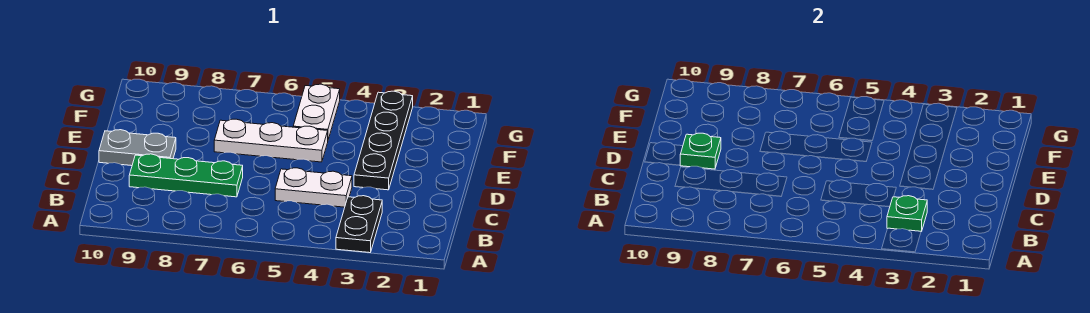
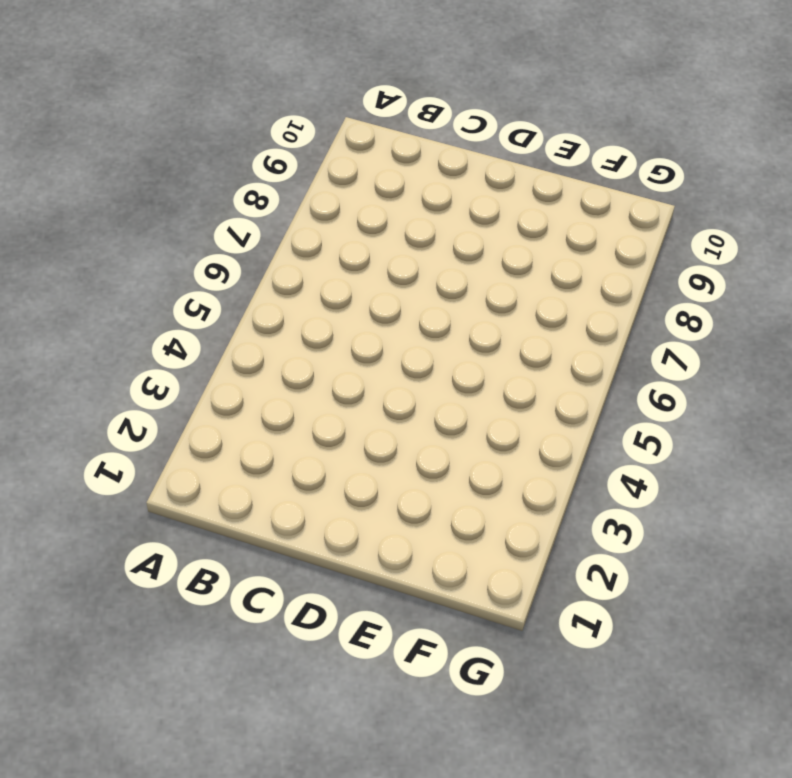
none -> black 1x2 plate [336,196,382,253]
none -> white 1x2 plate [275,168,352,207]

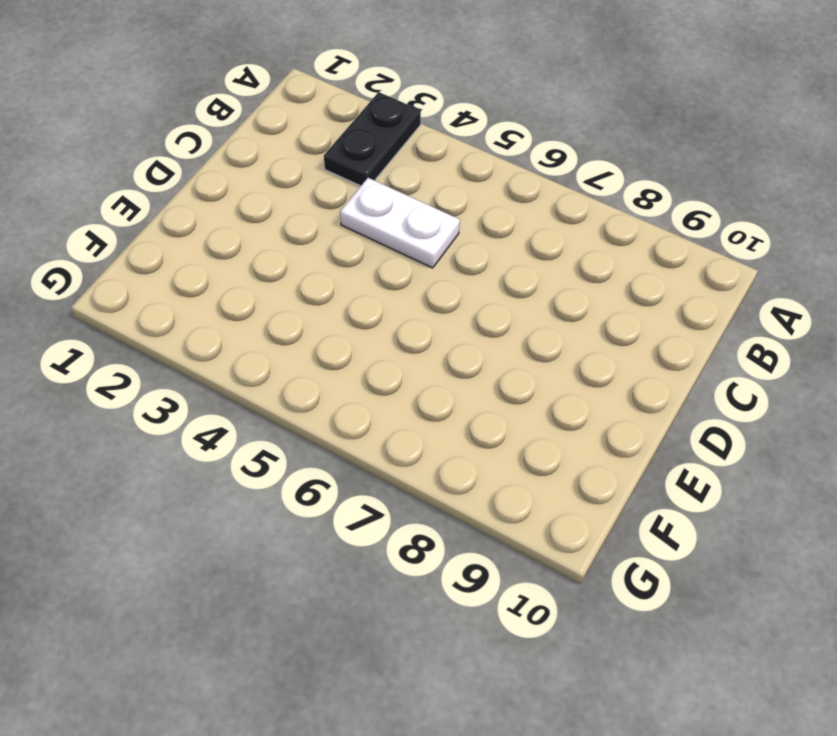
none -> green 1x3 plate [129,154,243,197]
none -> black 1x4 plate [354,91,413,190]

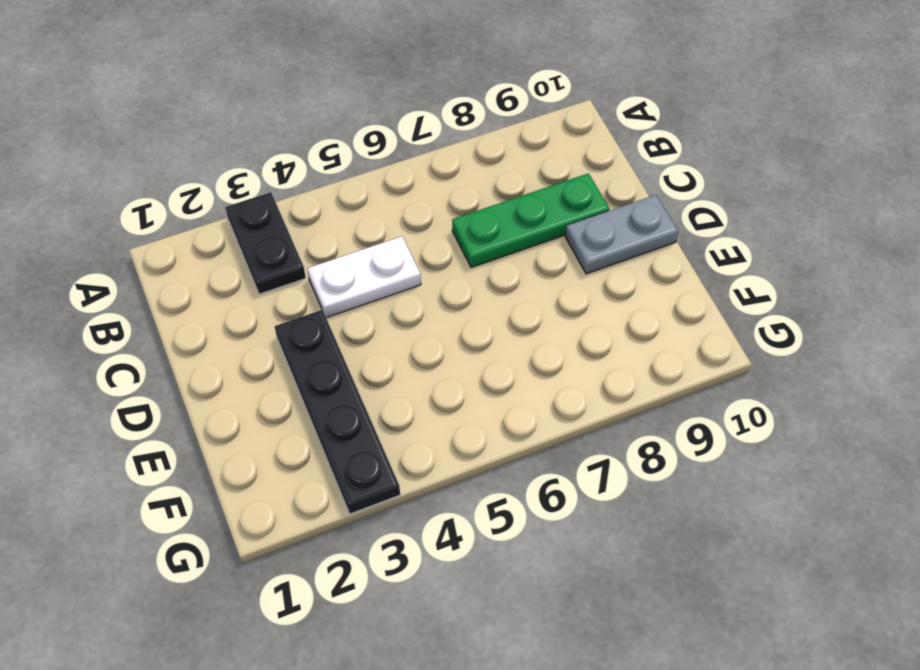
none -> white 1x3 plate [214,119,328,162]
none -> white 1x2 plate [293,84,340,139]

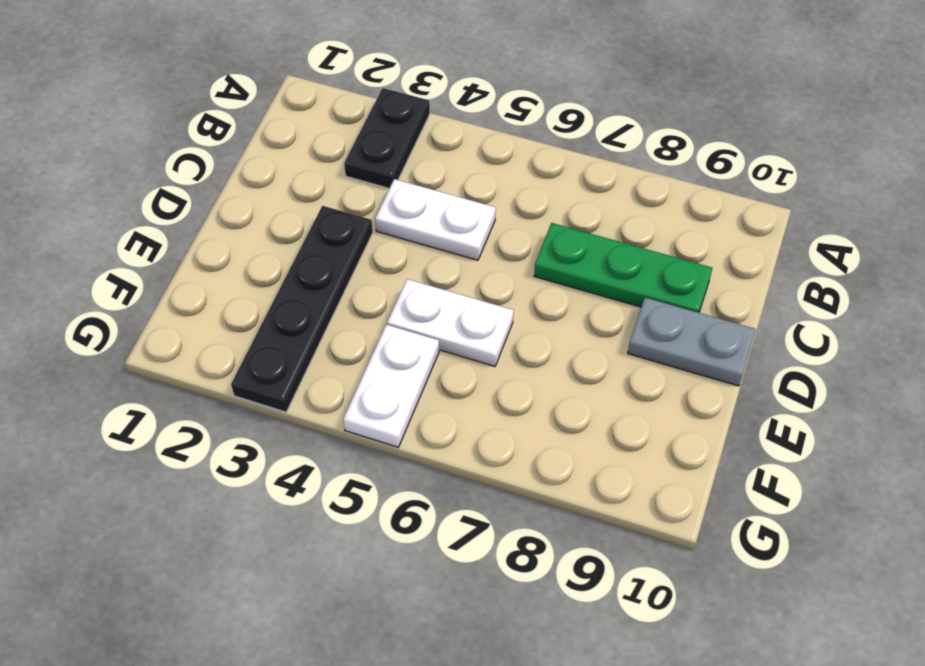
white 1x2 plate [387,279,514,366] -> white 1x3 plate [214,119,328,162]
none -> green 1x1 plate [887,196,927,232]
none -> green 1x1 plate [680,133,721,169]

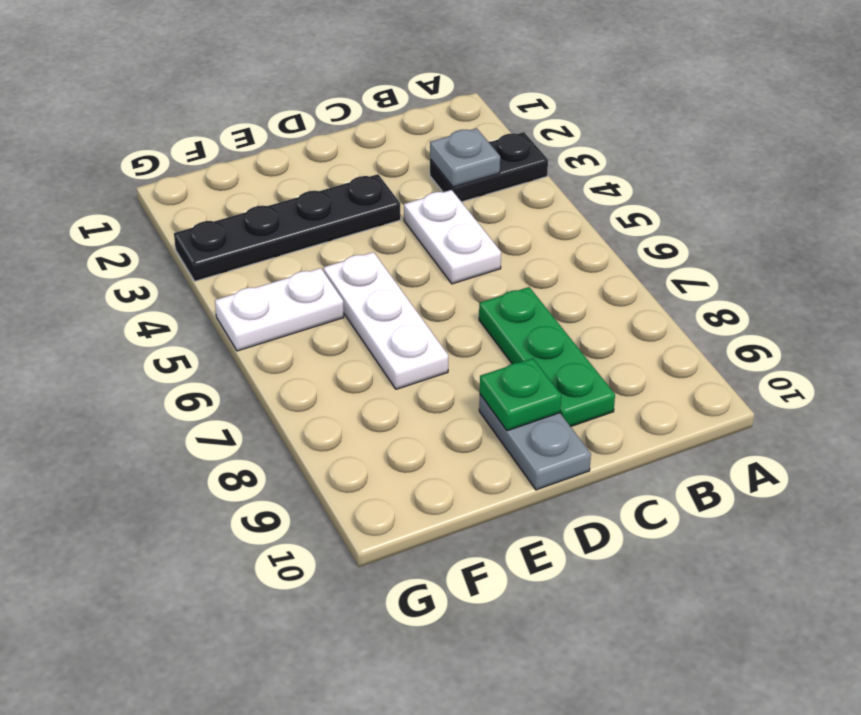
grey 1x1 plate [430,128,500,187] -> green 1x1 plate [887,196,927,232]

